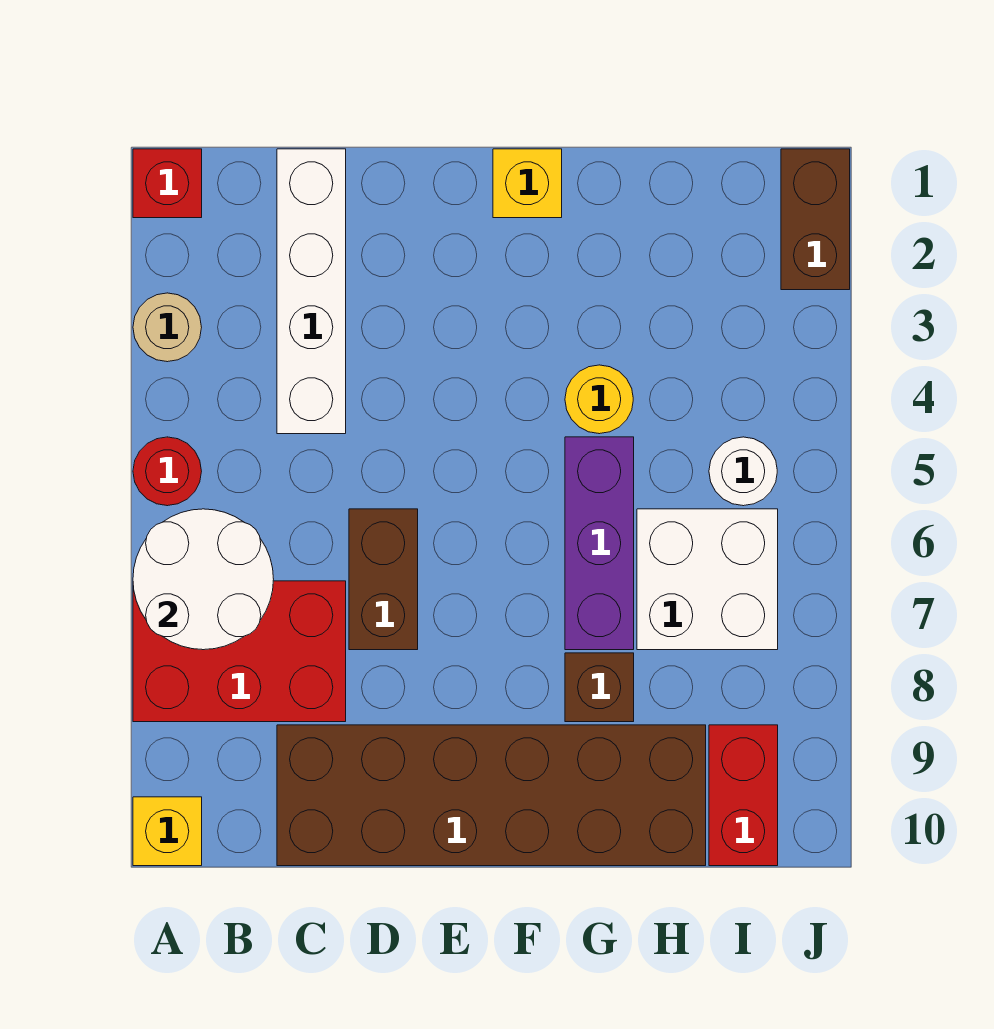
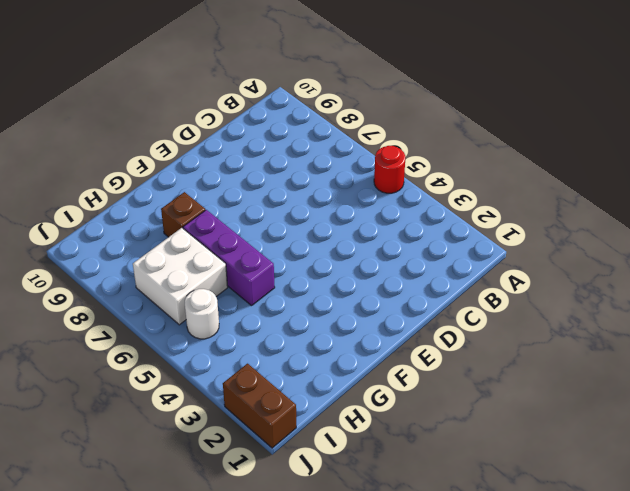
none -> red 1x1 brick [133,149,202,218]
none -> tan 1x1 round brick [133,293,202,362]
none -> red 2x3 brick [133,581,346,722]

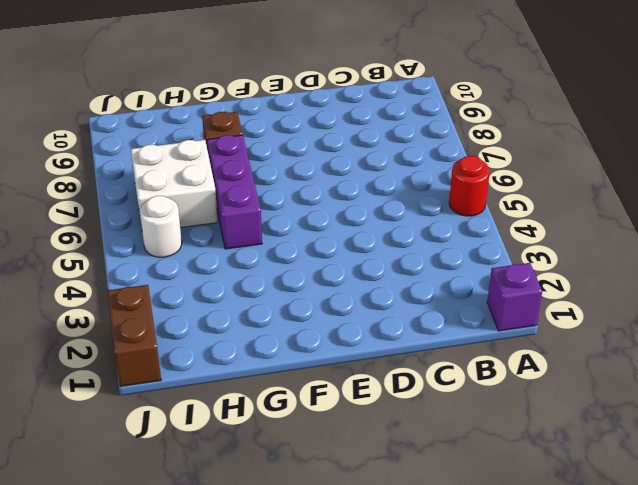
purple 1x1 brick [487,263,542,331] -> red 1x1 brick [133,149,202,218]
none -> tan 1x1 round brick [133,293,202,362]
none -> red 2x3 brick [133,581,346,722]
none -> yellow 1x1 brick [133,797,202,866]

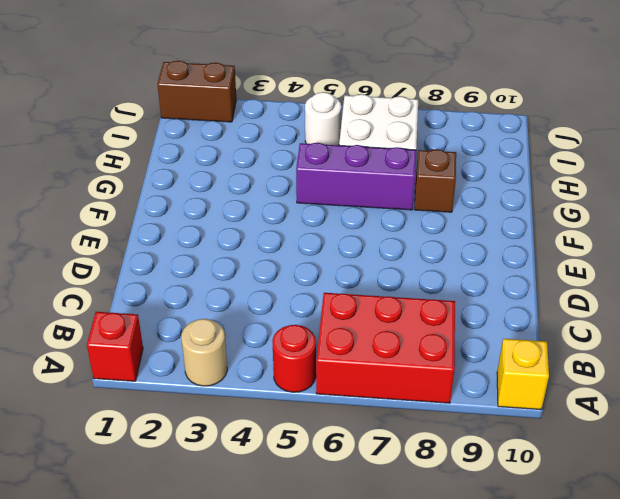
red 2x3 brick [316,293,455,403] -> red 2x3 brick turned to [133,581,346,722]
none -> white 1x4 brick [277,149,346,434]
none -> brown 2x6 brick [277,725,706,866]
none -> brown 1x2 brick [349,509,418,650]

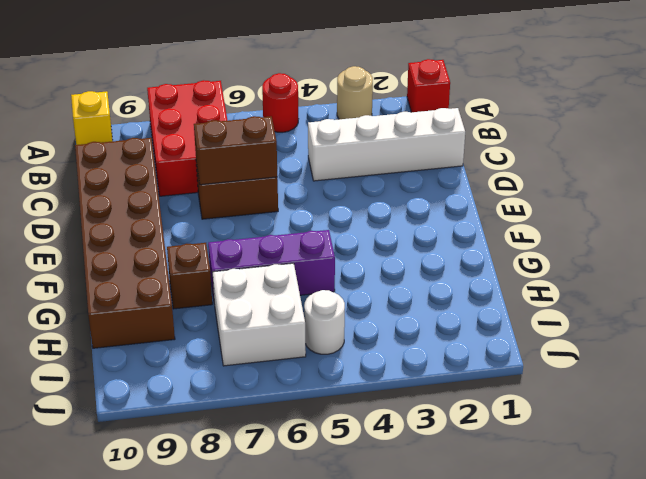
brown 1x2 brick [194,116,277,185] -> brown 1x2 brick moved to [781,149,850,290]
none -> yellow 1x1 brick [493,149,562,218]
none -> yellow 1x1 round brick [565,365,633,434]
none -> red 1x2 brick [709,725,778,866]

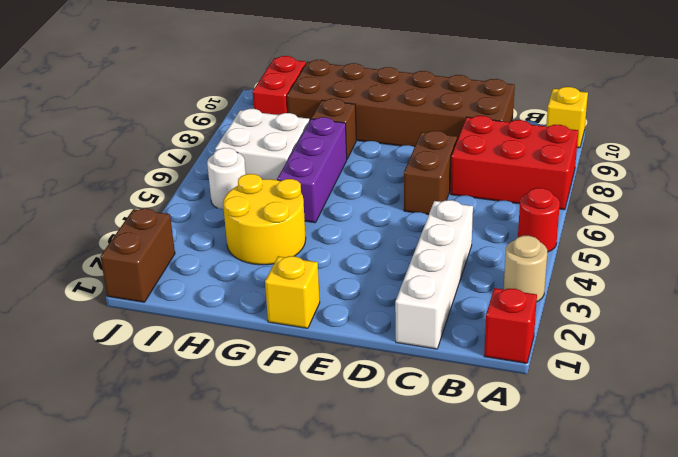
yellow 2x2 round brick [223,174,306,265] -> yellow 1x1 round brick [565,365,633,434]
none -> white 2x2 round brick [133,509,274,650]

